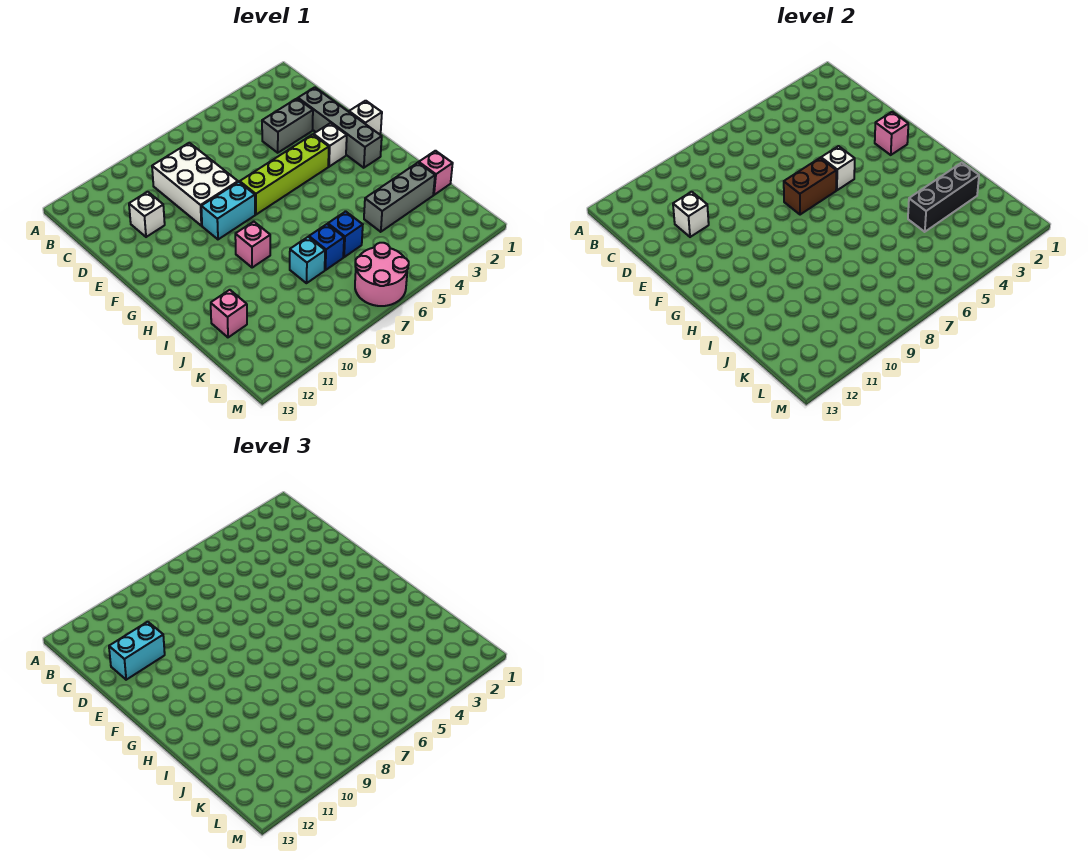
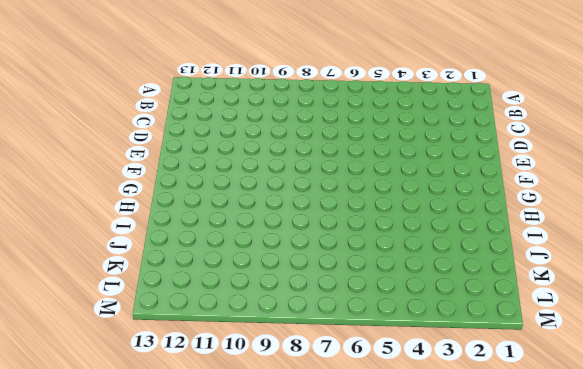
none -> white 2x3 brick [152,143,238,226]
none -> grey 1x4 brick [298,87,382,168]
none -> grey 1x2 brick [262,98,313,153]

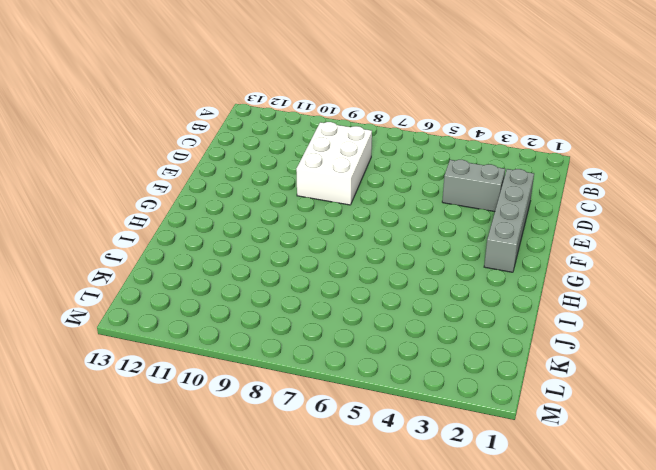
none -> white 1x1 brick [129,192,165,237]
none -> white 1x1 brick [349,101,382,134]
none -> white 1x1 brick [314,123,347,167]

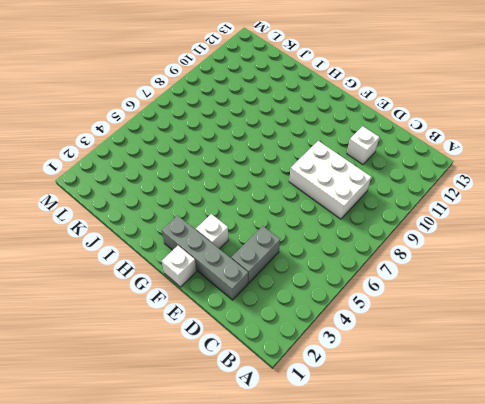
none -> lime 1x4 brick [240,134,329,215]
none -> cyan 1x2 brick [201,182,255,239]
none -> pink 1x1 brick [235,222,270,267]

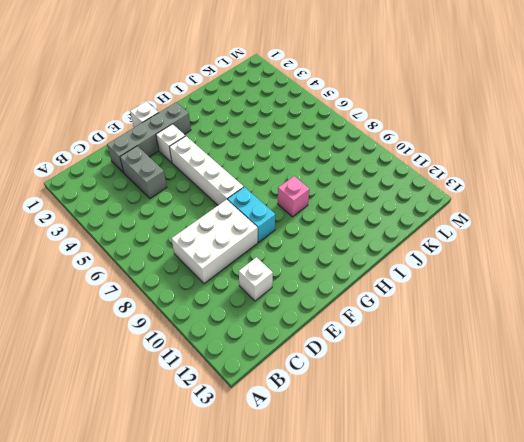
white 1x4 brick [170,136,243,205] -> lime 1x4 brick [240,134,329,215]
none -> pink 1x1 brick [419,151,453,195]
none -> grey 1x3 brick [364,163,435,232]
none -> blue 1x1 brick [328,211,363,257]

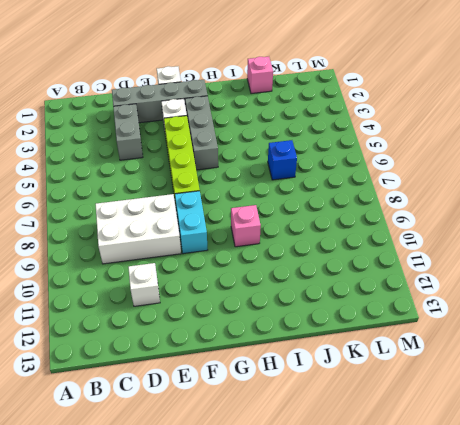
grey 1x3 brick [185,96,218,170] -> grey 1x3 brick moved to [364,163,435,232]
none -> blue 1x1 brick [309,224,344,270]
none -> cyan 1x1 brick [290,237,325,283]
none -> pink 1x1 brick [211,290,247,337]

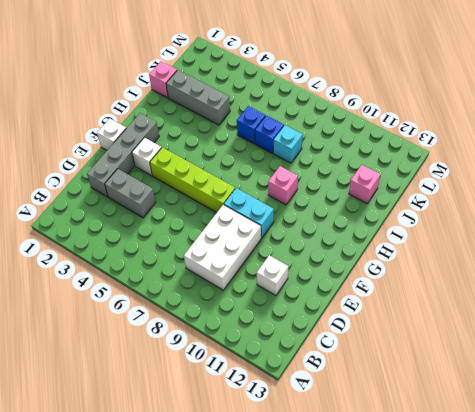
none -> pink 2x2 round brick [355,243,409,306]
none -> white 1x1 brick [673,192,709,237]
none -> pink 1x1 brick [875,112,908,155]

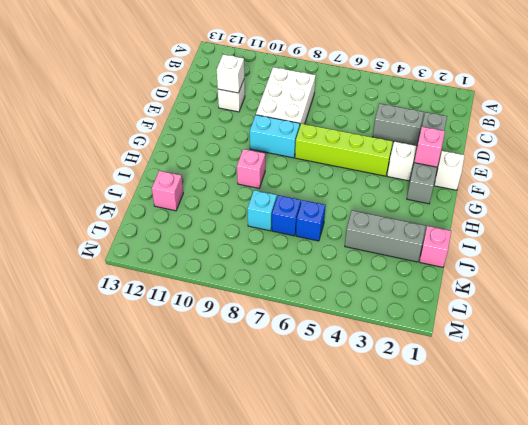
none -> pink 2x2 round brick [355,243,409,306]
none -> white 1x1 brick [821,146,855,190]
none -> brown 1x2 brick [784,158,836,215]

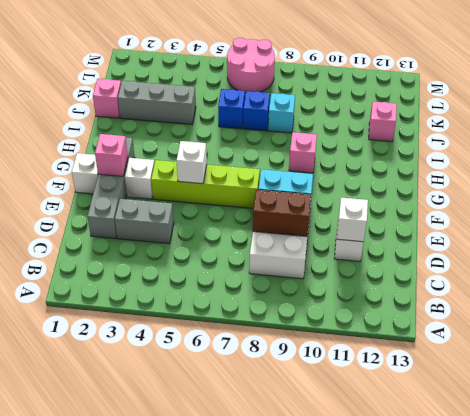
brown 1x2 brick [253,190,311,236] -> brown 1x2 brick moved to [784,158,836,215]
none -> black 1x3 brick [908,163,979,232]
none -> cyan 1x2 brick [109,622,165,680]

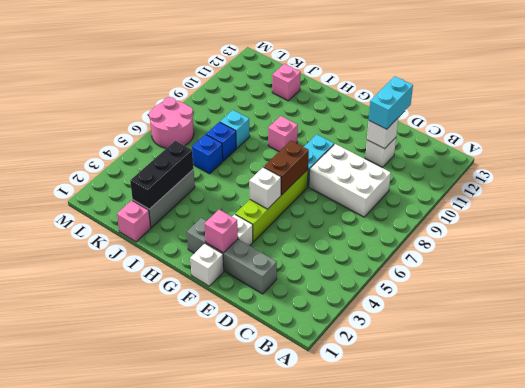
none -> grey 1x2 brick [262,98,313,153]

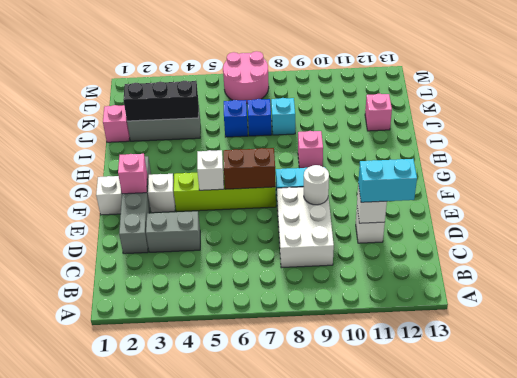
white 1x1 round brick [304,165,329,205] -> none

